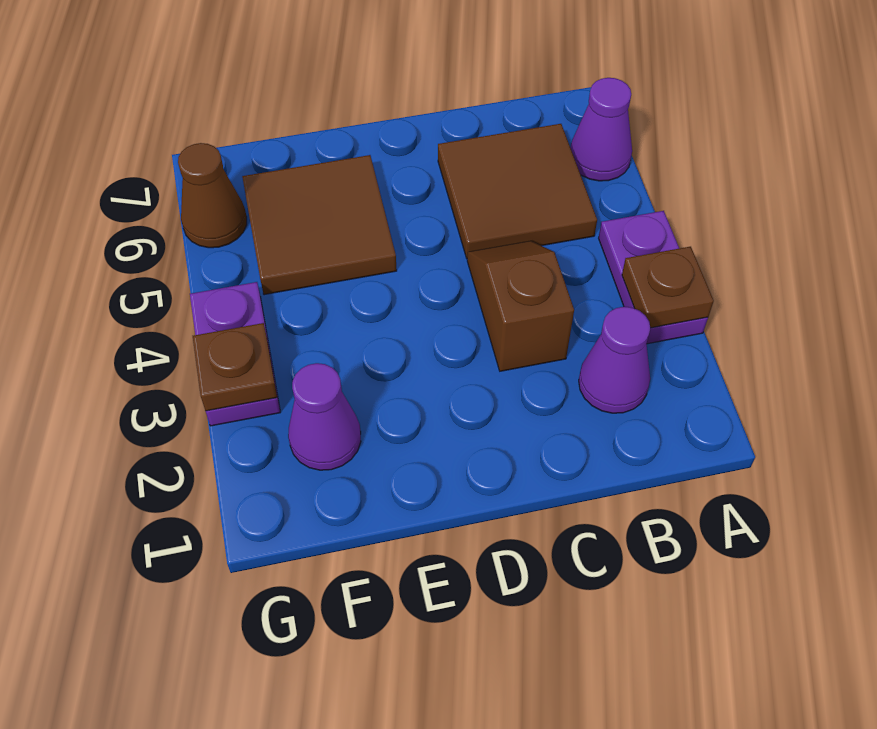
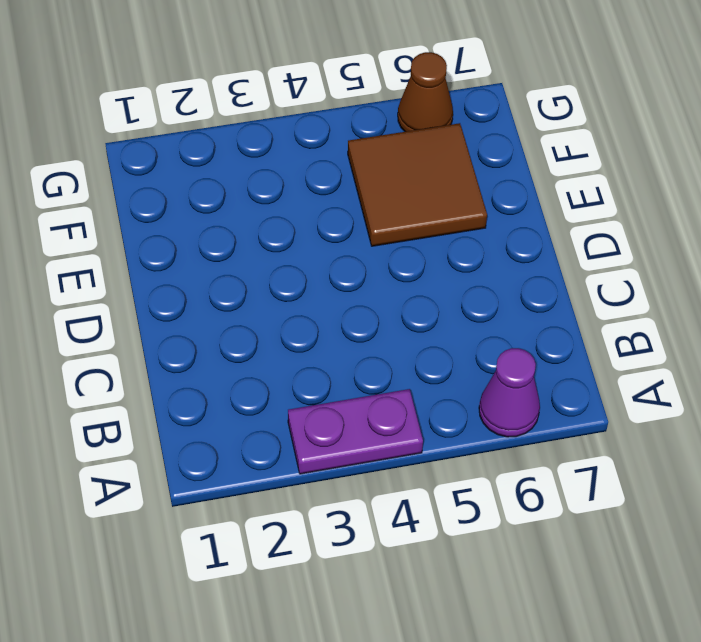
none -> purple 1x1 cone [579,307,650,413]
none -> brown 2x2 tile [438,124,597,258]

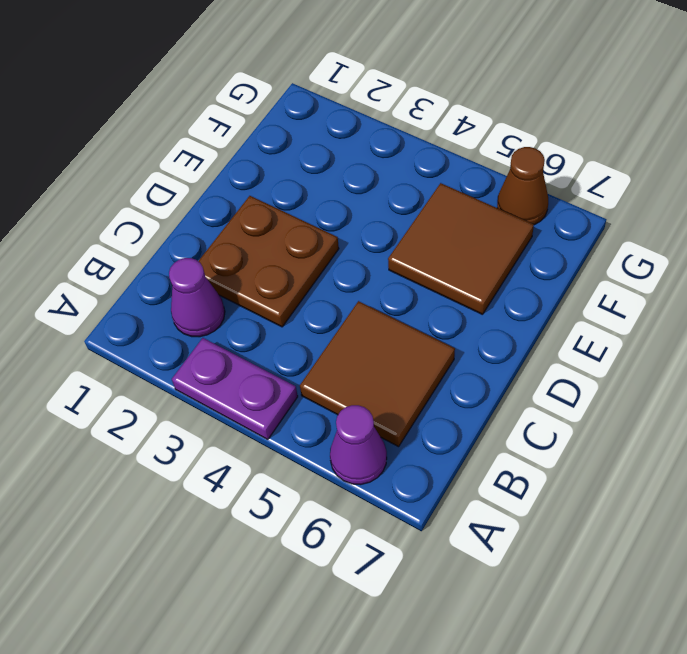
brown 2x2 plate [198,196,339,327] -> brown 1x2 slope [467,241,574,371]
none -> purple 1x1 cone [288,363,361,470]
none -> purple 1x2 plate [190,282,281,426]

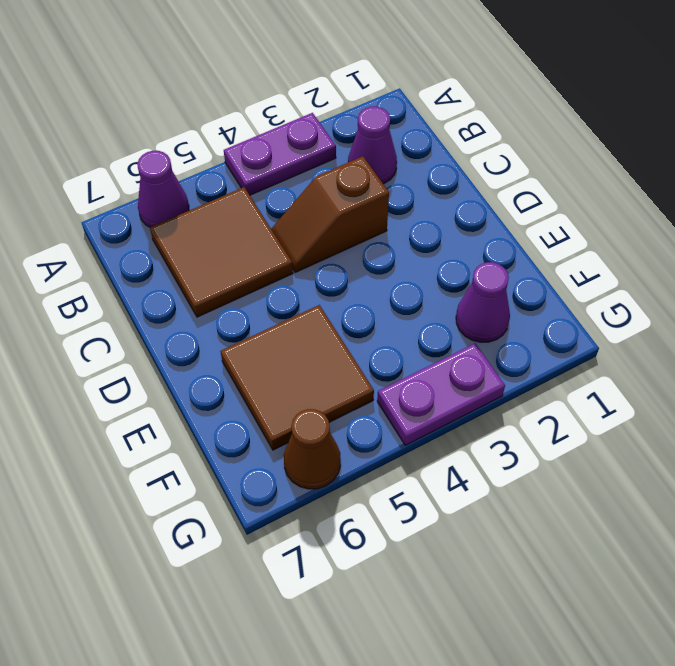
none -> brown 1x1 plate [622,247,714,328]
none -> brown 1x1 plate [193,323,277,411]

